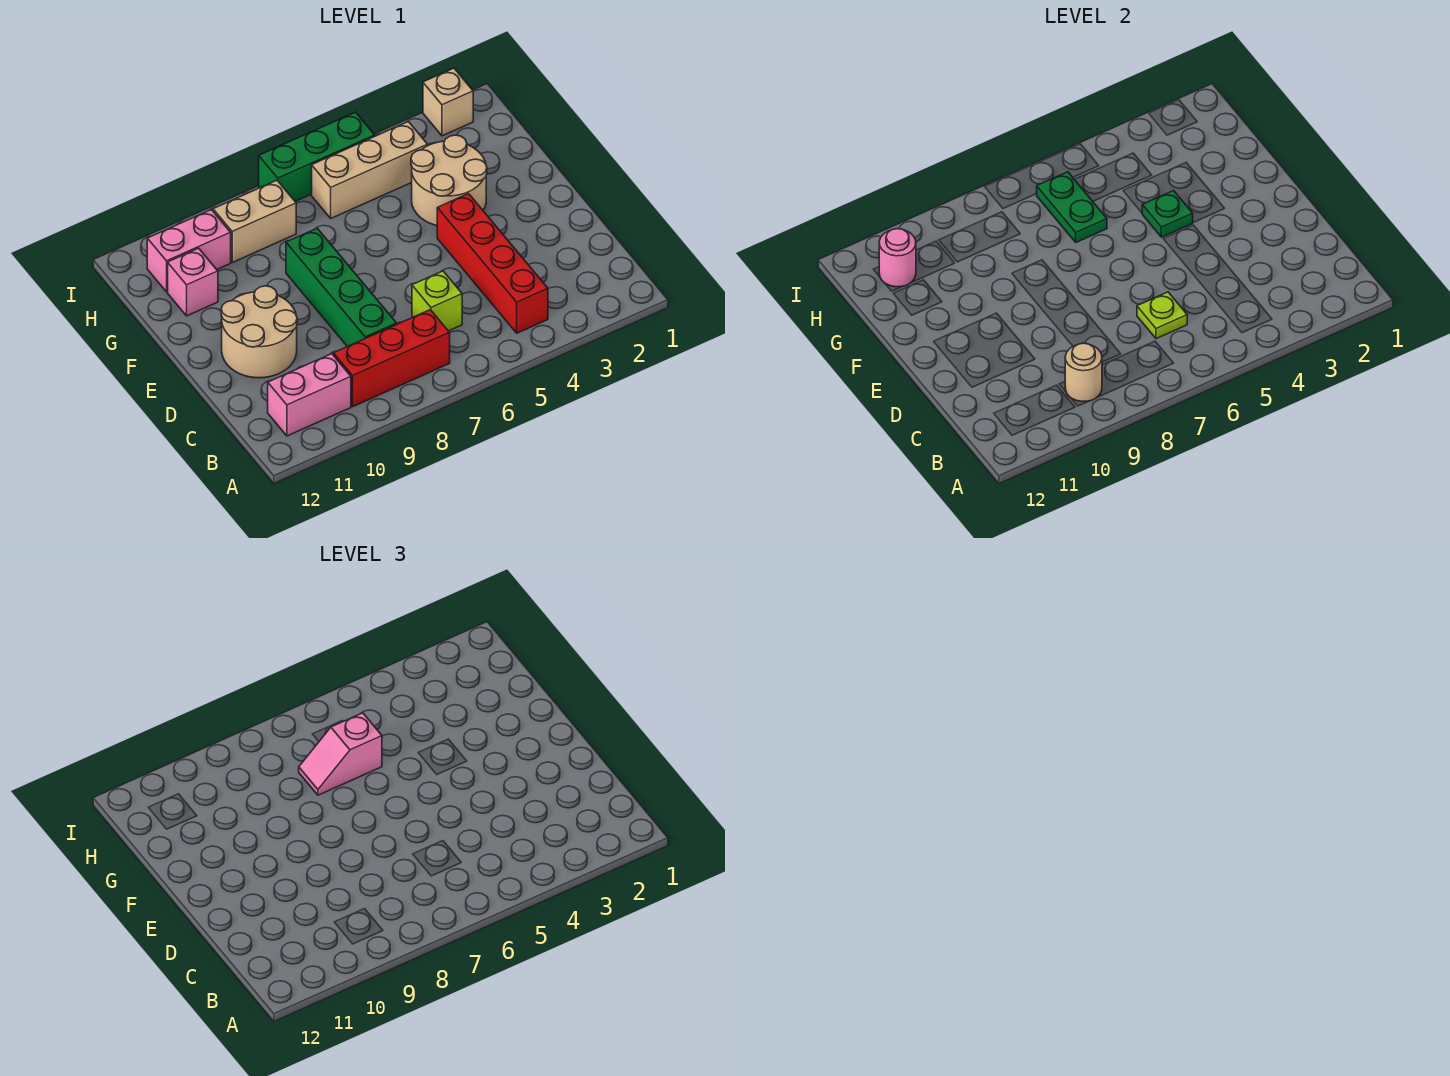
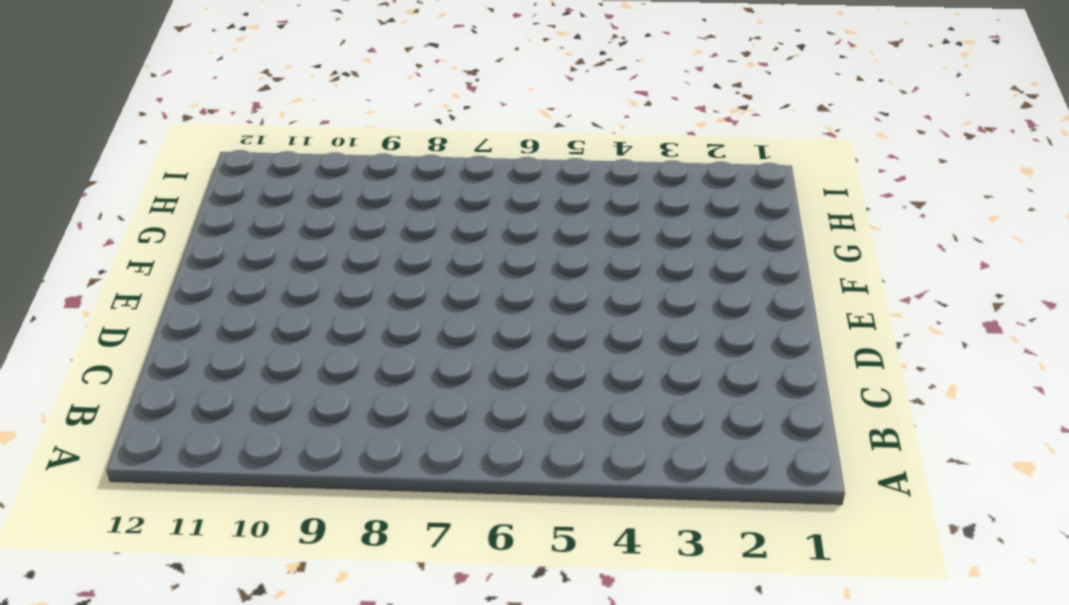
none -> red 1x4 brick [437,194,548,333]
none -> red 1x3 brick [333,310,450,406]
none -> pink 1x2 brick [268,354,351,436]

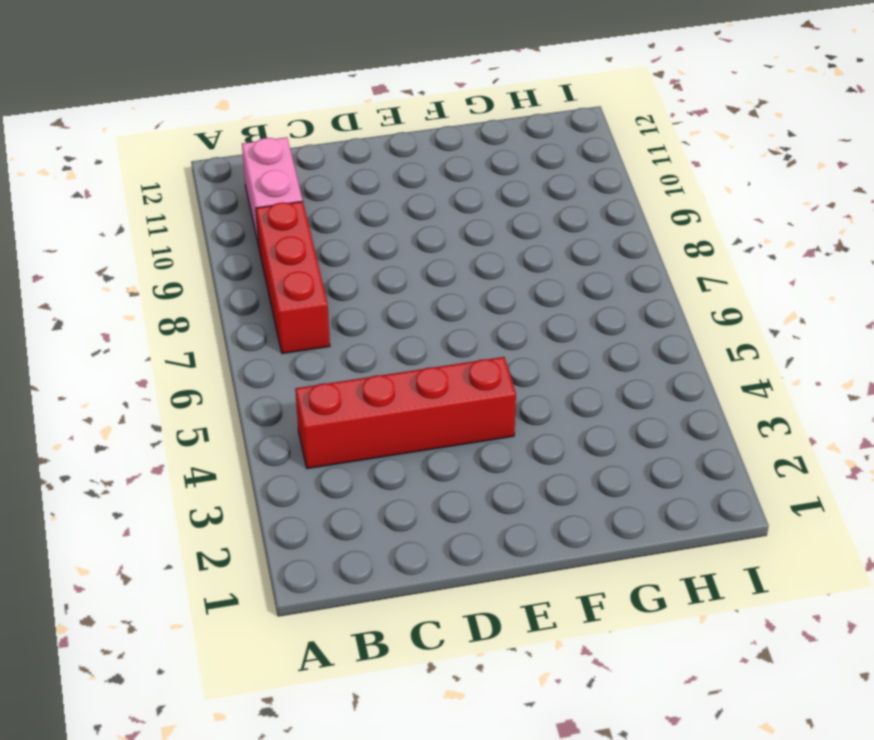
none -> lime 1x1 brick [412,271,462,331]
none -> green 1x4 brick [286,228,397,347]
none -> tan 2x2 round brick [221,286,297,378]

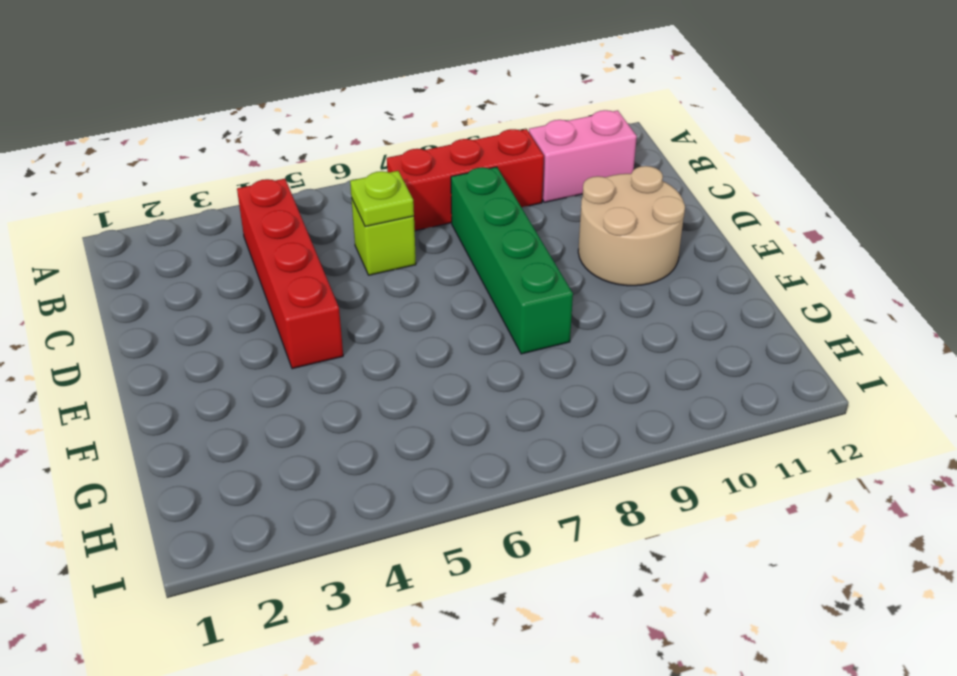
none -> tan 2x2 round brick [411,135,487,226]
none -> pink 1x1 brick [168,248,218,316]
none -> tan 1x3 brick [312,122,428,218]

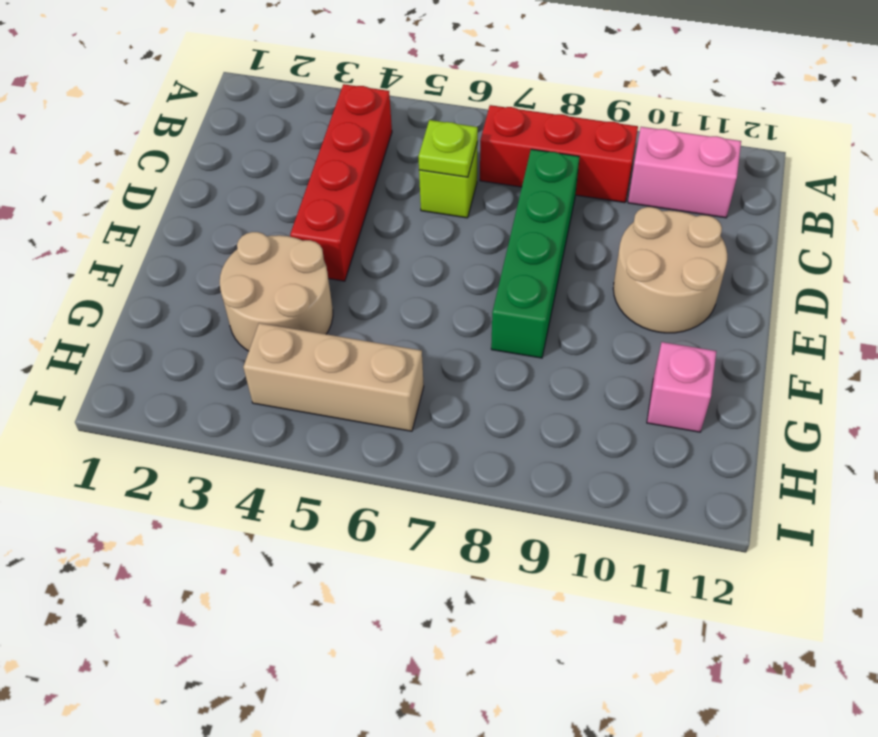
none -> tan 1x2 brick [213,180,296,263]
none -> pink 1x2 brick [147,210,231,292]
none -> tan 1x1 brick [423,68,473,136]

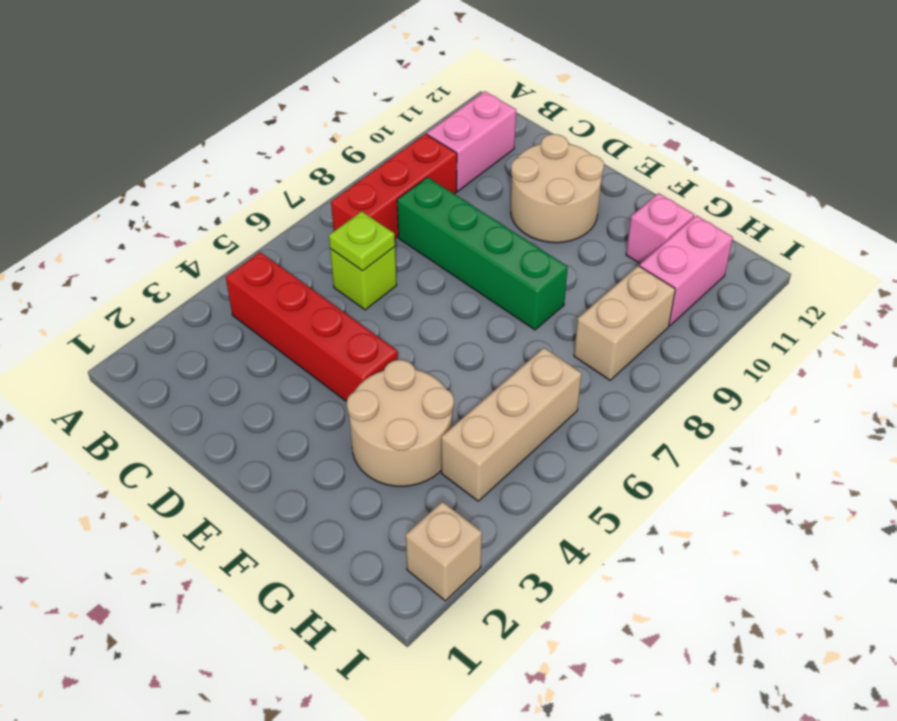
none -> green 1x3 brick [259,112,375,202]
none -> tan 1x1 round brick [1065,343,1102,402]
none -> green 1x1 plate [1142,191,1193,237]

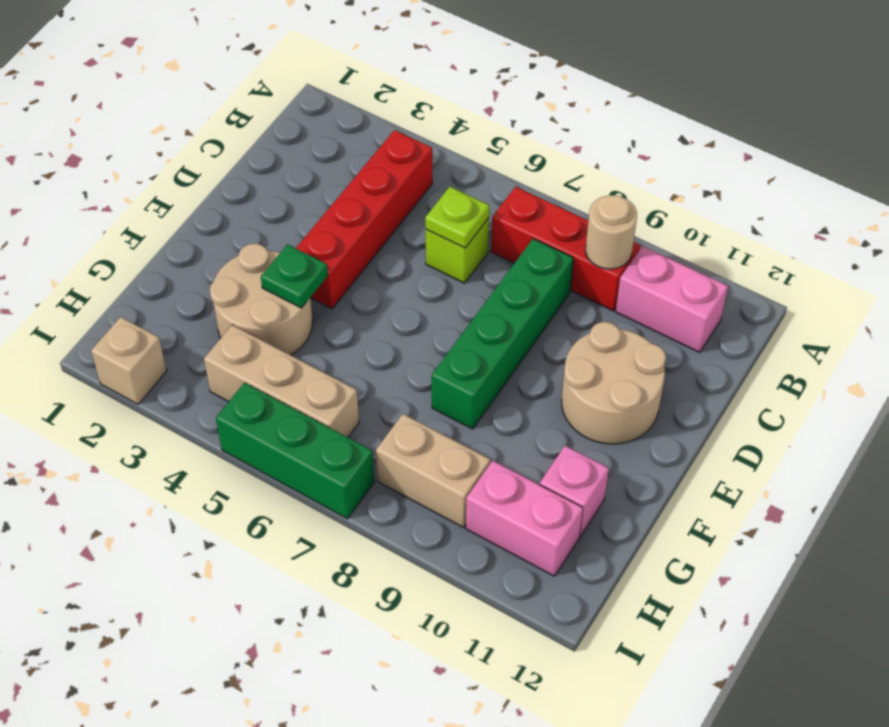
none -> green 1x2 plate [1037,172,1107,242]
none -> pink 1x1 round brick [879,229,916,287]
none -> pink 1x2 slope [299,713,382,795]

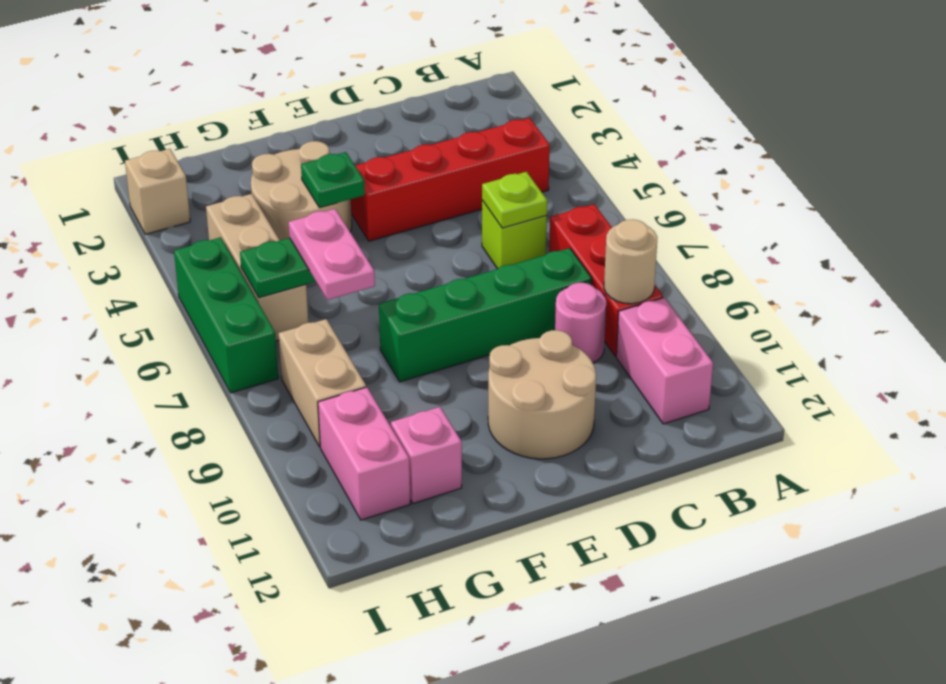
pink 1x1 round brick [555,283,606,363] -> pink 1x1 round brick moved to [879,229,916,287]
pink 1x2 plate [289,209,375,300] -> pink 1x2 slope [299,713,382,795]

